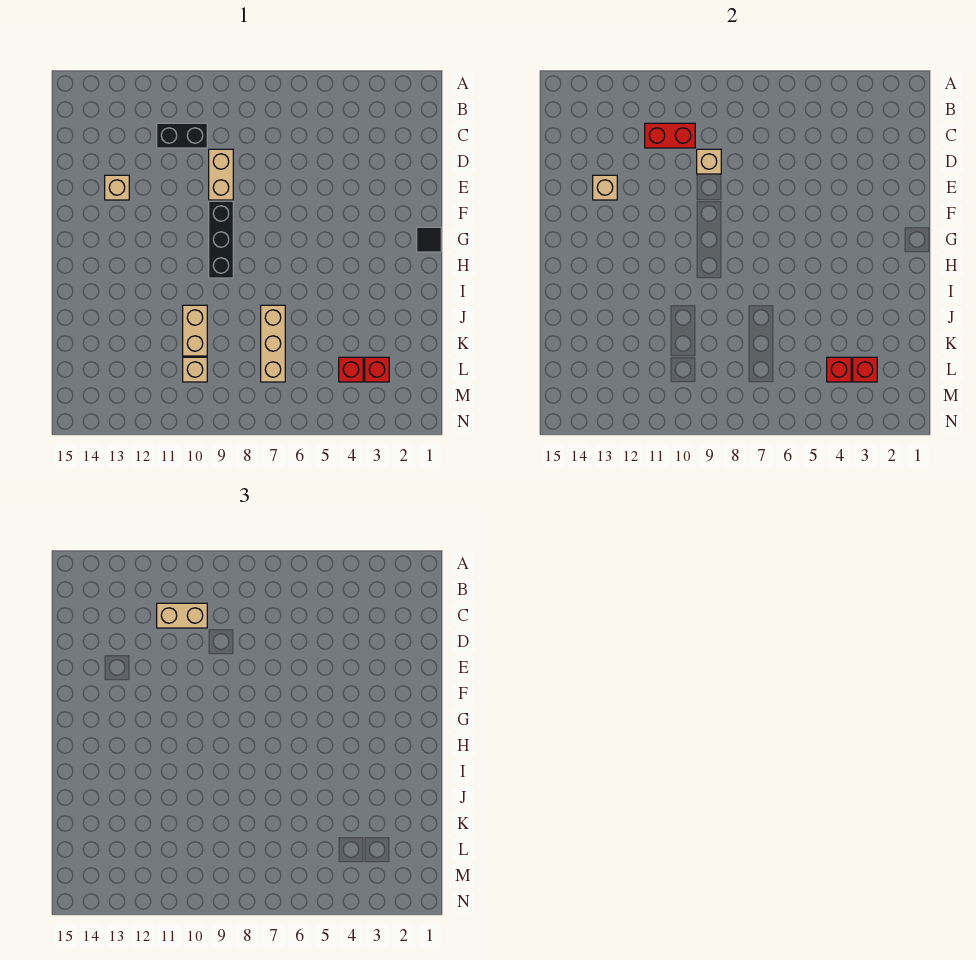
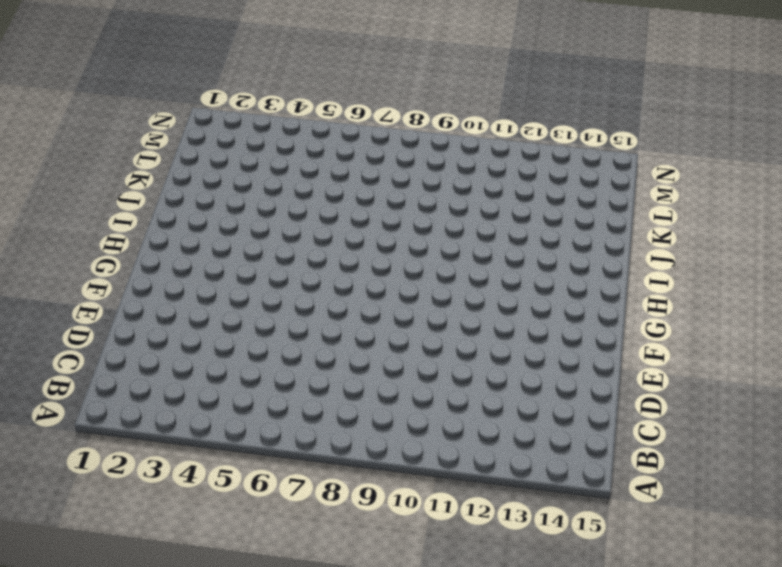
none -> black 1x2 brick [157,123,207,148]
none -> tan 1x2 brick [209,149,233,200]
none -> tan 1x1 brick [105,175,129,200]

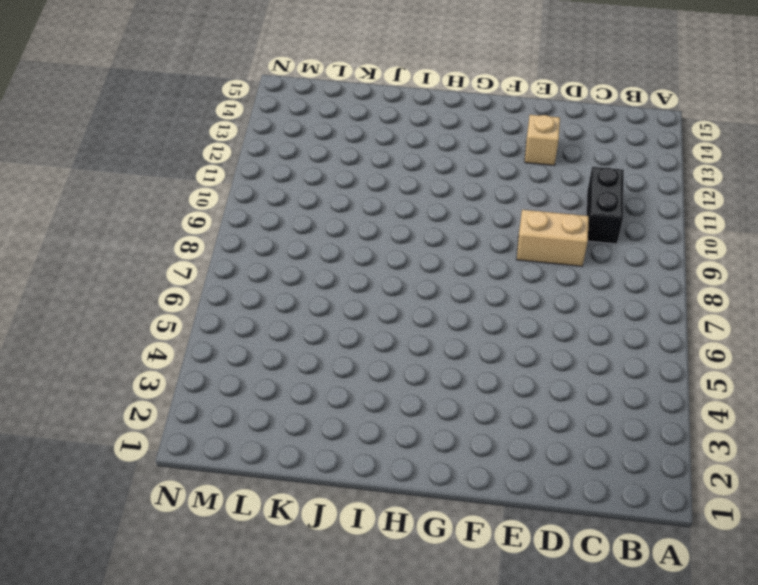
none -> black 1x3 brick [209,201,233,278]
none -> black 1x1 tile [417,227,441,252]
none -> tan 1x3 brick [261,305,285,382]

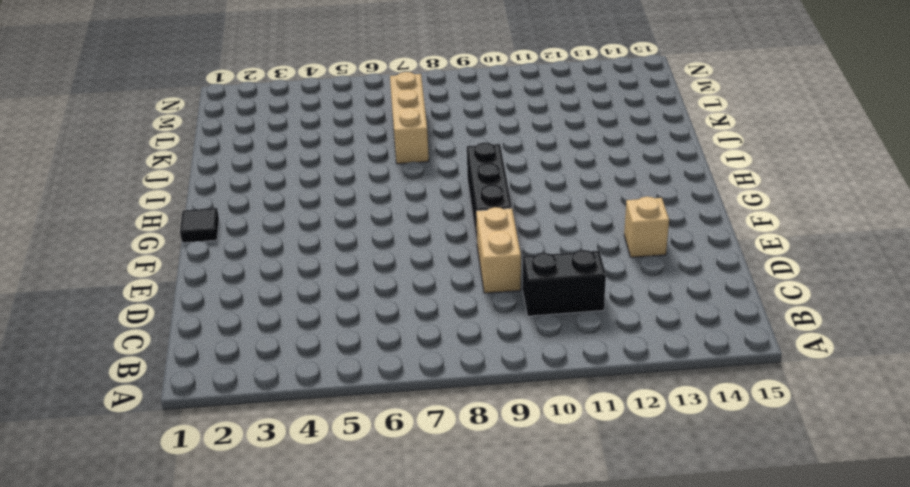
none -> tan 1x2 brick [183,305,207,356]
none -> red 1x1 brick [365,357,389,382]
none -> red 1x1 brick [339,357,363,382]

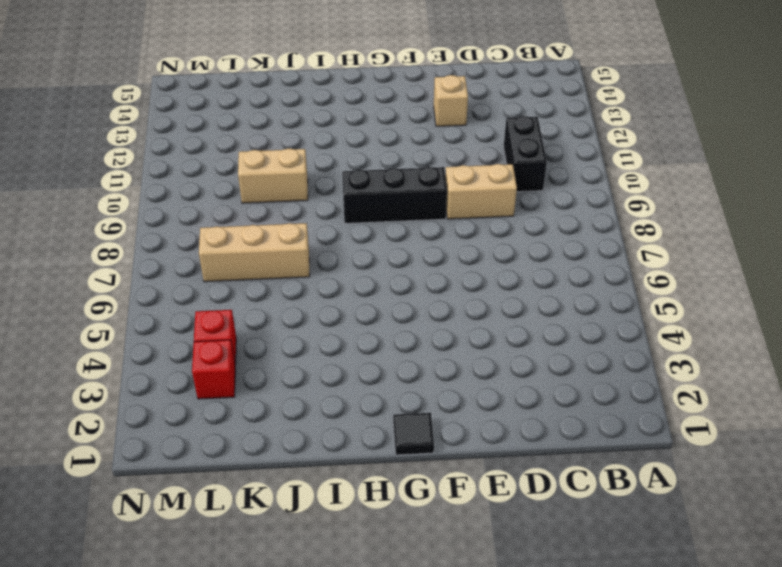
none -> tan 1x1 brick [183,357,207,382]
none -> red 1x2 brick [645,123,695,148]
none -> tan 1x1 brick [697,149,721,174]

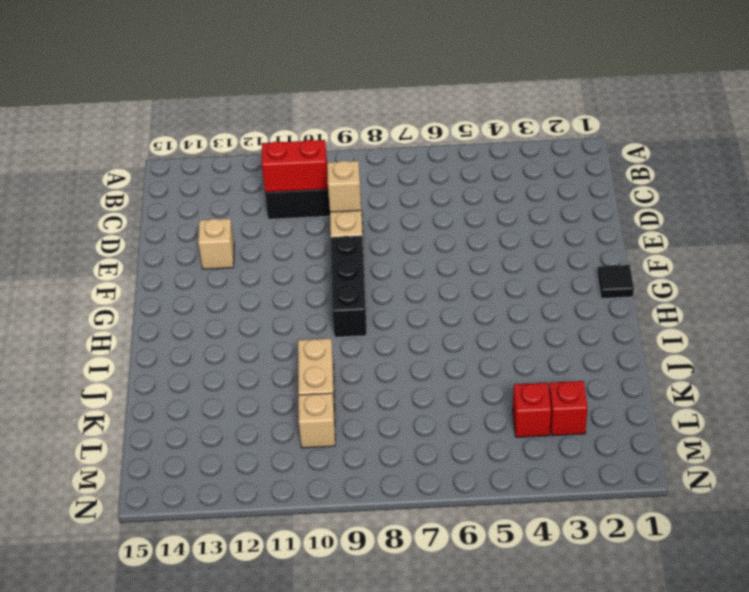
none -> tan 1x3 brick [261,305,285,382]
none -> tan 1x1 brick [593,175,617,200]
none -> red 1x1 brick [853,357,877,382]

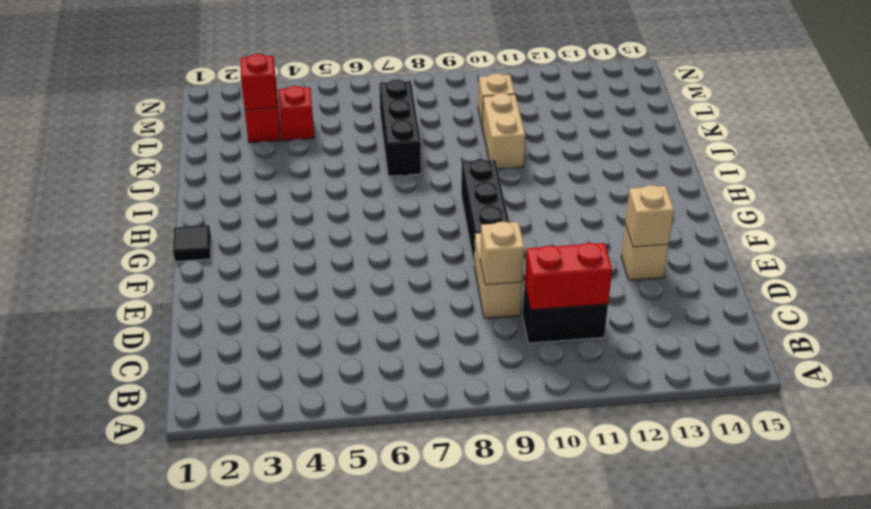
black 1x3 brick [379,80,421,176] -> tan 1x3 brick [261,305,285,382]
none -> red 1x1 brick [827,357,851,382]
none -> tan 1x2 brick [157,603,207,628]

